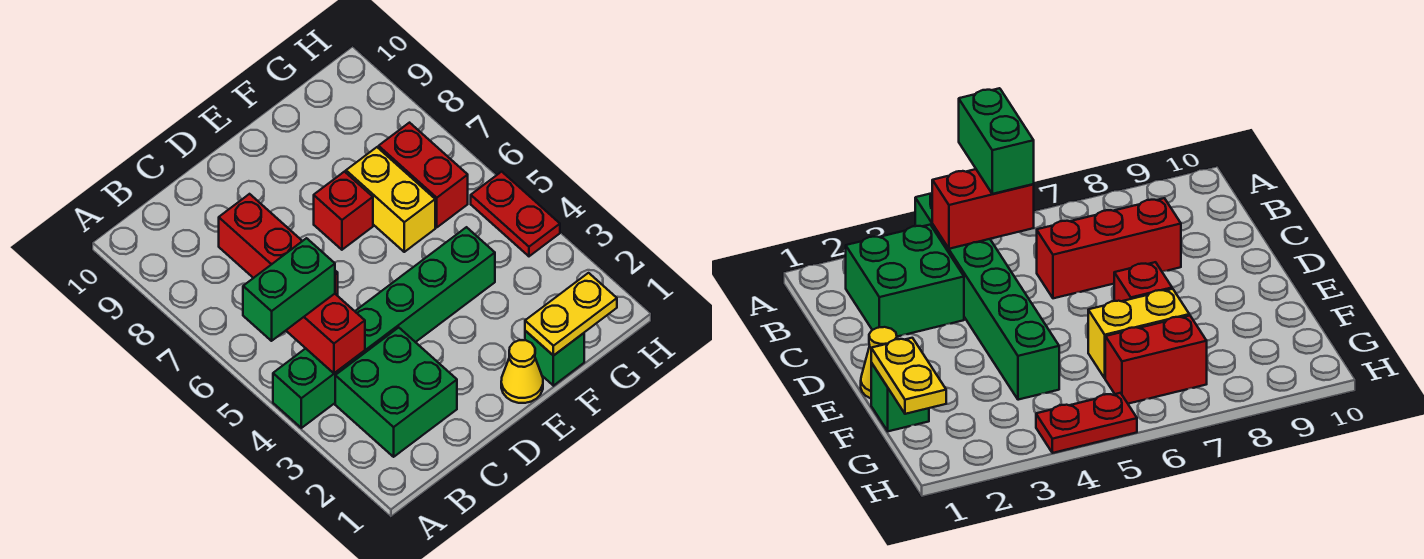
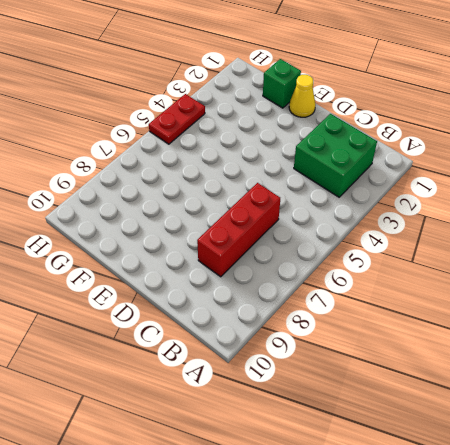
none -> green 1x6 brick [273,227,495,428]
none -> red 1x1 brick [314,172,373,250]
none -> yellow 1x2 brick [346,147,435,252]

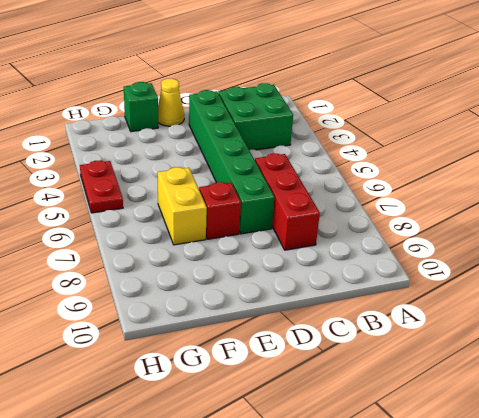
green 1x6 brick [189,90,274,234] -> green 1x6 brick turned to [273,227,495,428]
none -> red 1x2 brick [379,123,468,227]
none -> red 1x2 brick [286,294,365,373]
none -> yellow 1x2 plate [525,273,617,356]

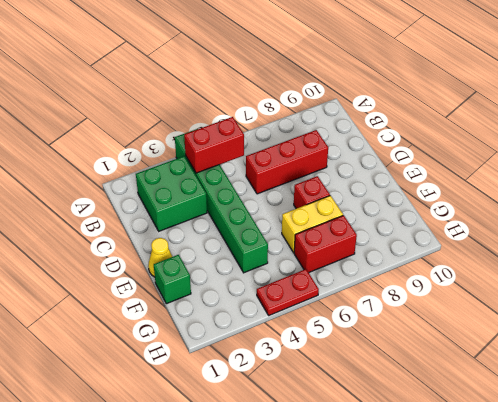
none -> yellow 1x2 plate [525,273,617,356]
none -> green 1x2 brick [243,238,335,341]

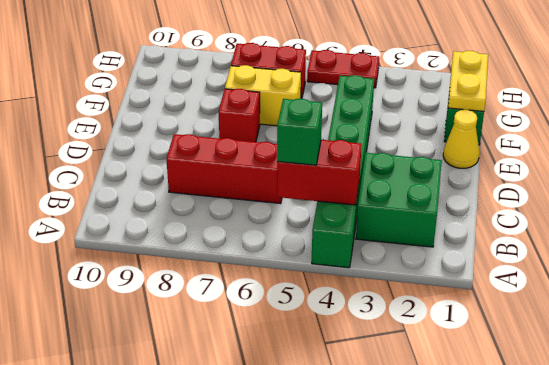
green 1x1 brick [277,99,322,165] -> green 1x2 brick [243,238,335,341]

